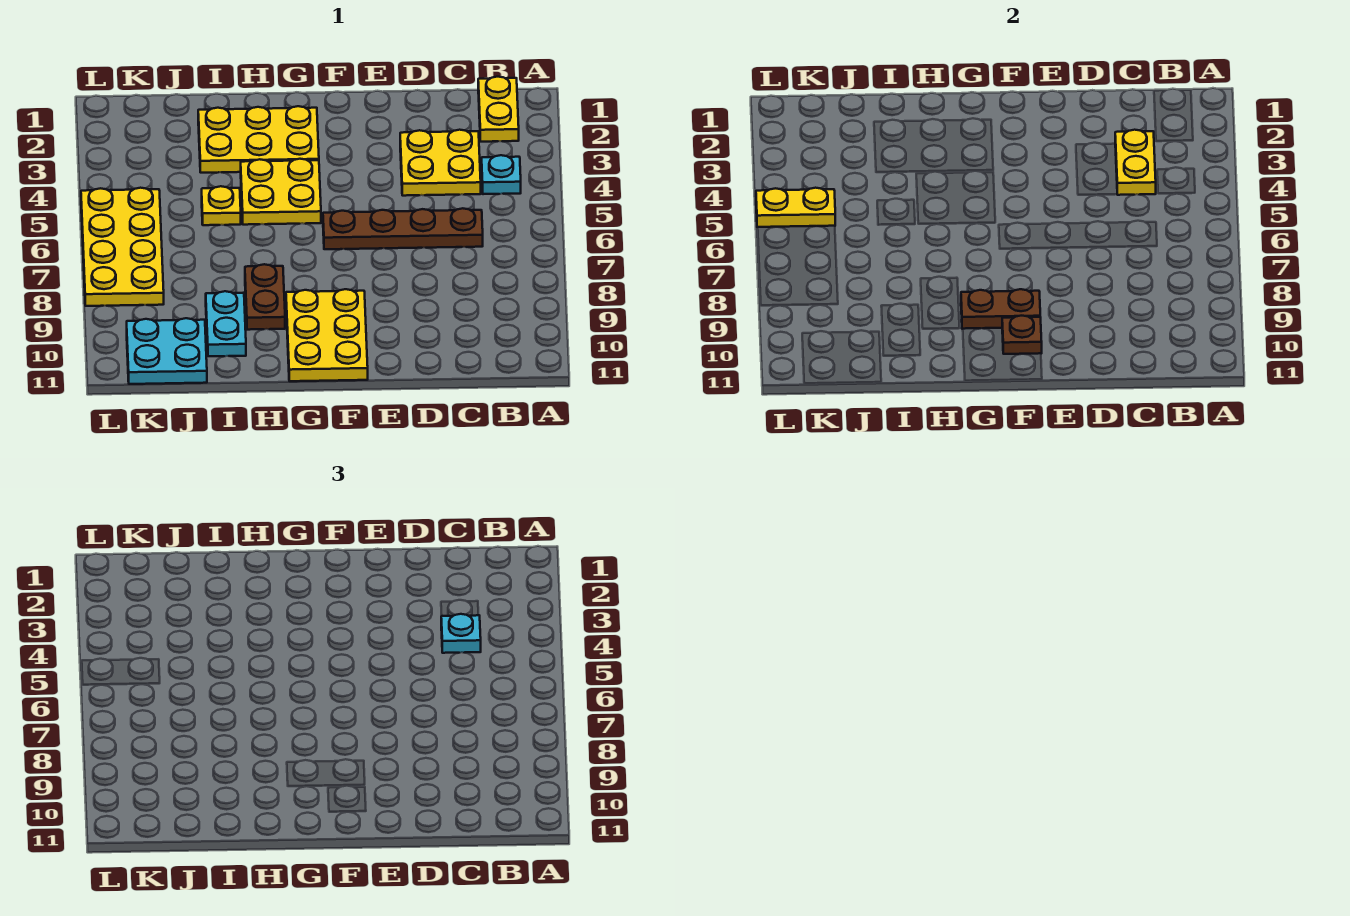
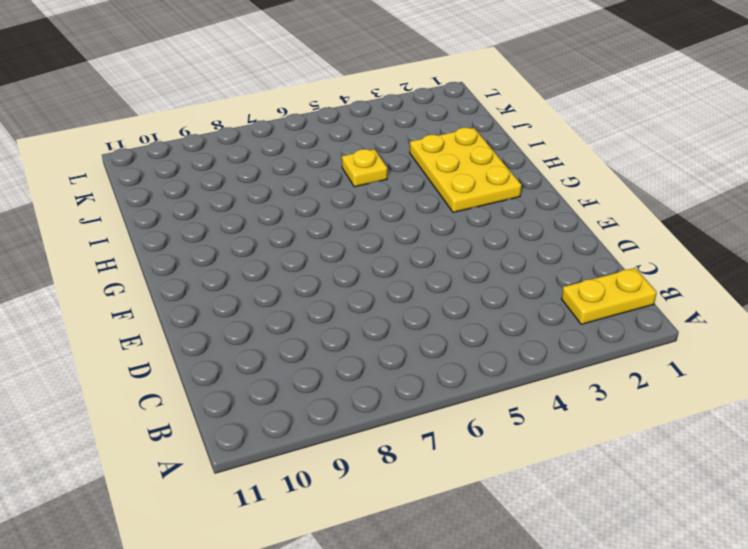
none -> cyan 1x1 plate [482,155,521,194]
none -> yellow 2x2 plate [400,130,481,196]
none -> brown 1x4 plate [323,208,483,249]

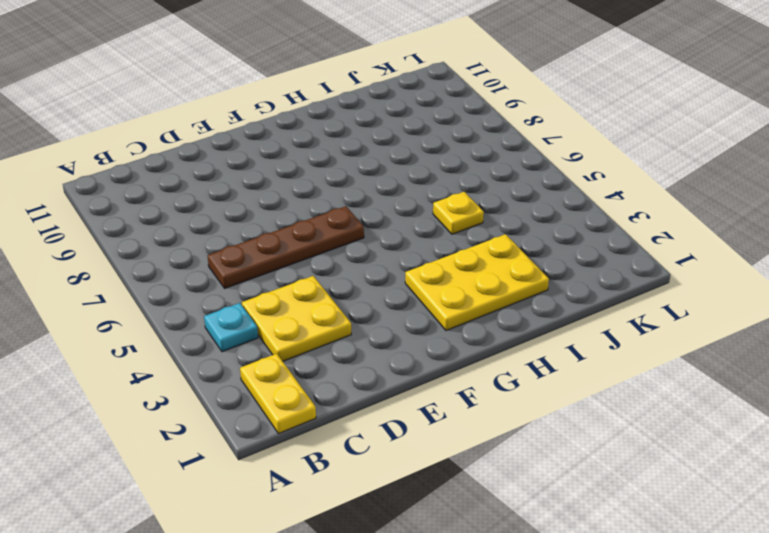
none -> yellow 2x3 plate [286,289,368,381]
none -> yellow 2x2 plate [241,159,321,225]
none -> brown 1x2 plate [245,264,285,330]

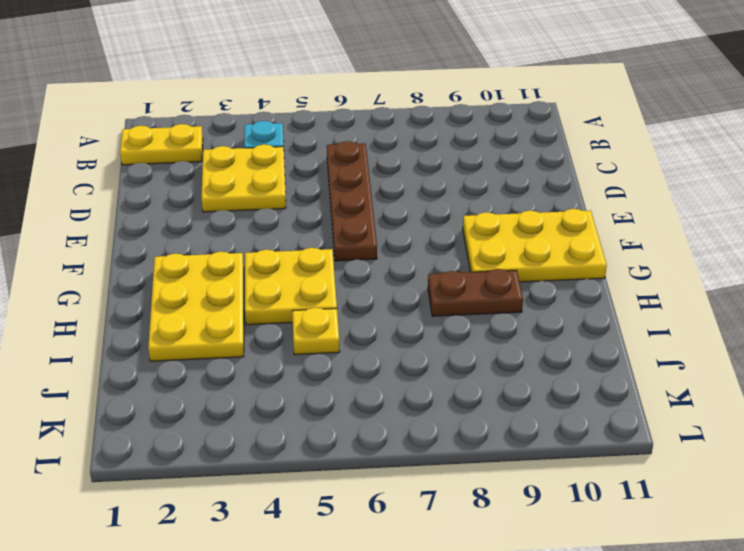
none -> cyan 1x2 plate [206,291,246,356]
none -> cyan 2x2 plate [127,318,207,384]
none -> yellow 2x4 plate [81,188,164,306]

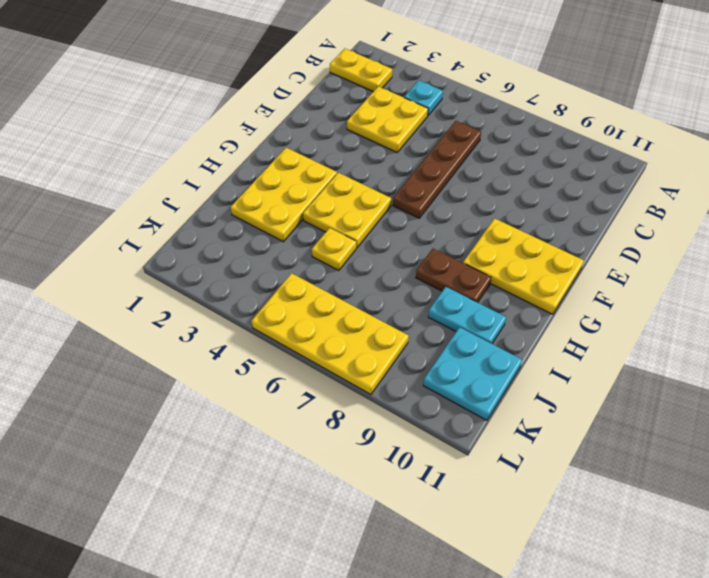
none -> yellow 1x2 plate [1115,130,1156,195]
none -> brown 1x2 plate [961,289,1040,329]
none -> brown 1x1 plate [1002,316,1042,354]

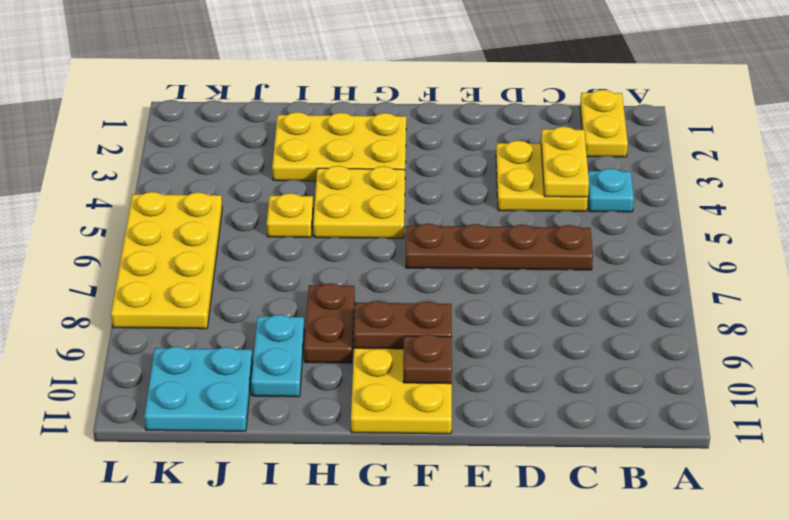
none -> yellow 1x2 plate [756,188,835,227]
none -> cyan 1x1 plate [441,614,481,653]

